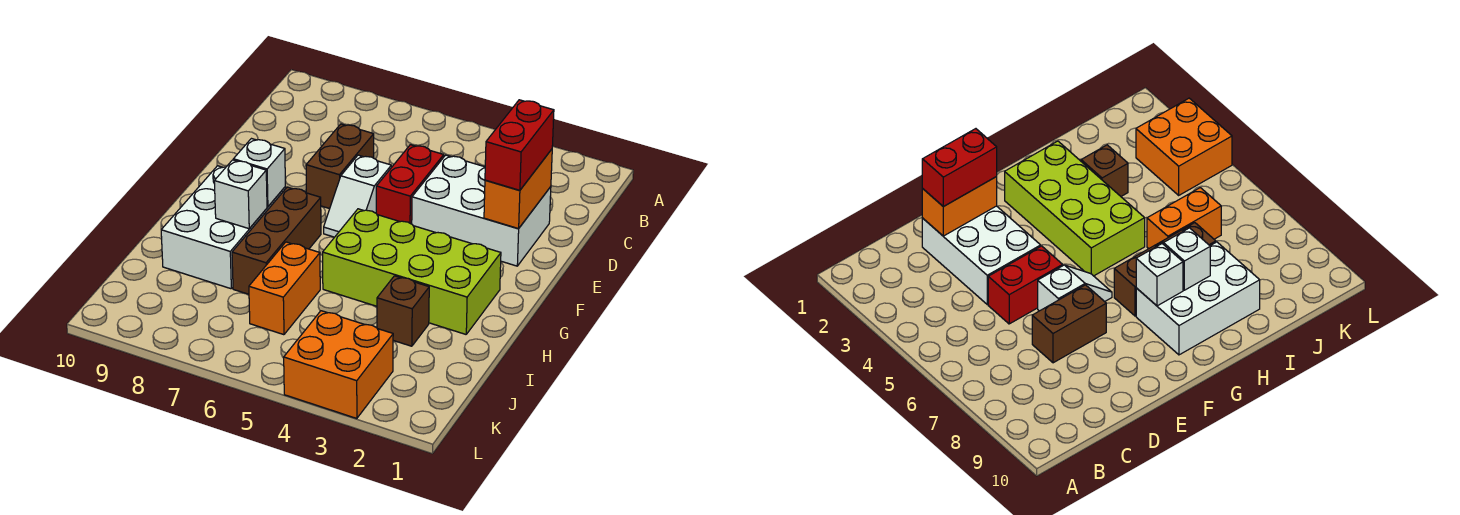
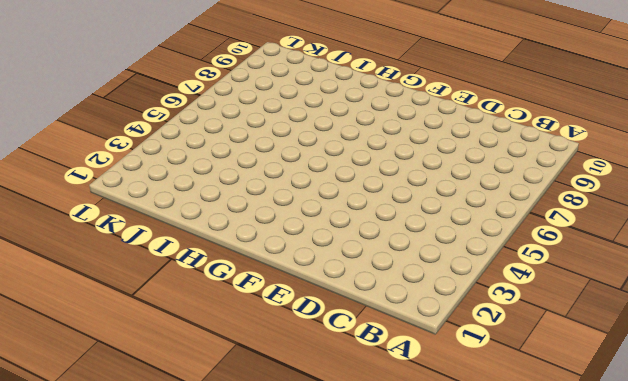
none -> white 2x3 brick [412,155,551,266]
none -> red 1x2 brick [376,145,444,224]
none -> brown 1x2 brick [306,124,374,209]

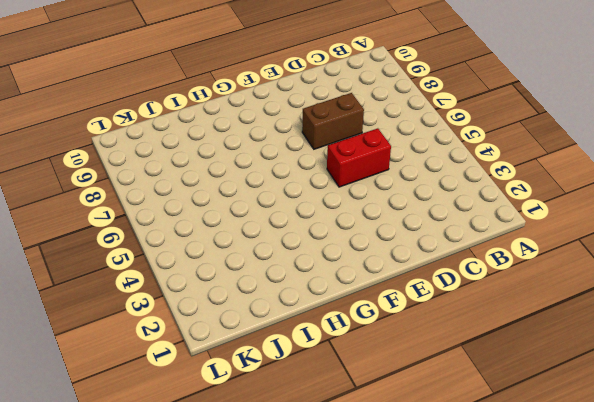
none -> white 2x3 brick [412,155,551,266]
none -> white 1x2 slope [324,155,391,237]
none -> lime 2x4 brick [323,209,501,334]

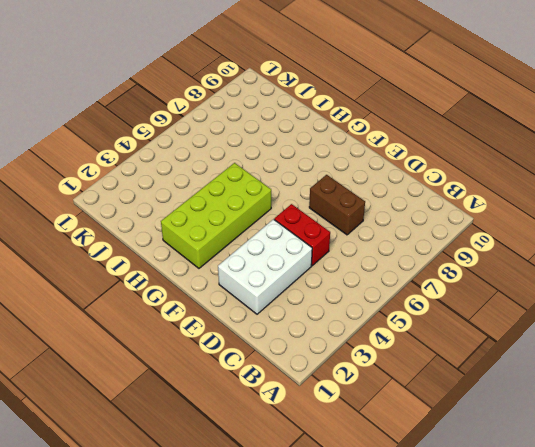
none -> white 1x2 slope [324,155,391,237]
none -> brown 1x3 brick [232,187,321,294]
none -> white 2x3 brick [161,166,286,289]

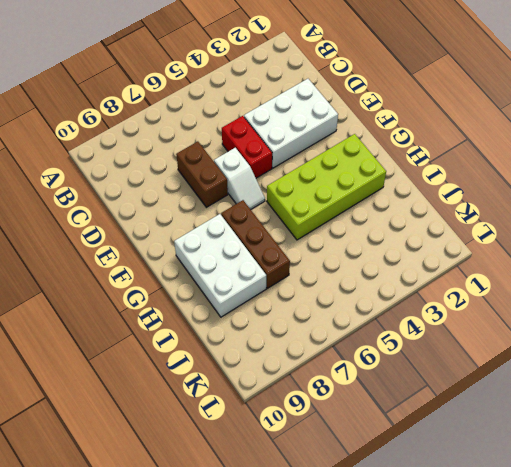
none -> brown 1x1 brick [377,276,429,346]
none -> orange 1x2 brick [249,242,320,335]
none -> orange 2x2 brick [284,311,393,418]

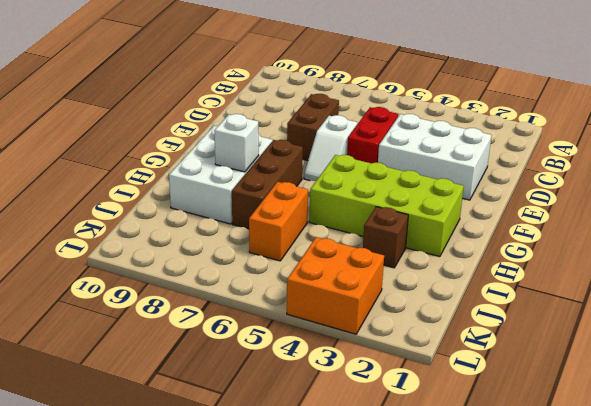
none -> orange 1x2 brick [484,149,552,229]
none -> white 1x1 brick [233,139,285,207]
none -> red 1x2 brick [485,100,554,190]

